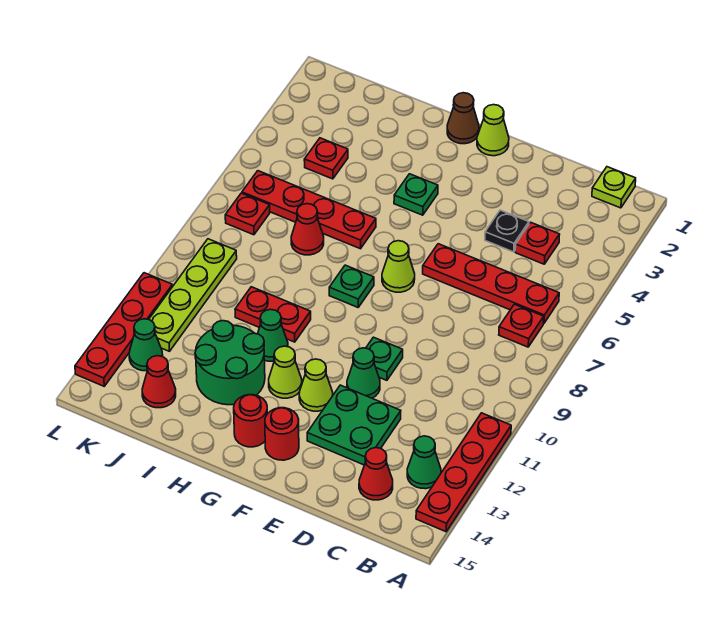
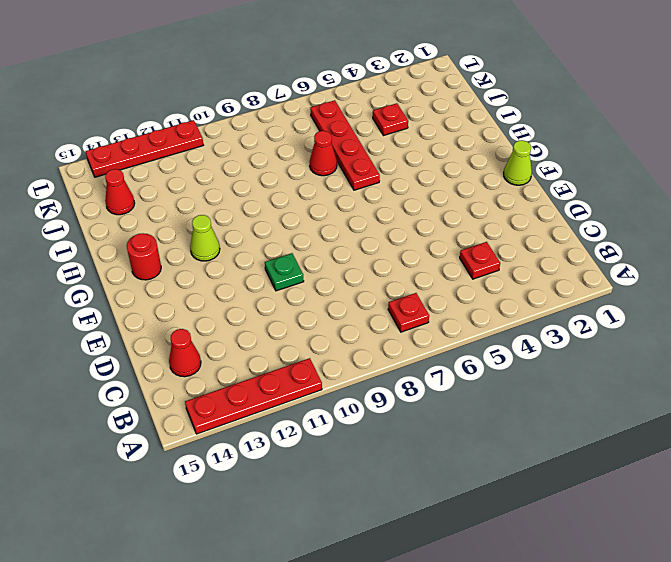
none -> lime 1x1 plate [592,167,636,208]
none -> red 1x4 plate [423,244,559,323]
none -> green 1x1 cone [407,436,441,489]
none -> black 1x1 plate [485,210,529,252]

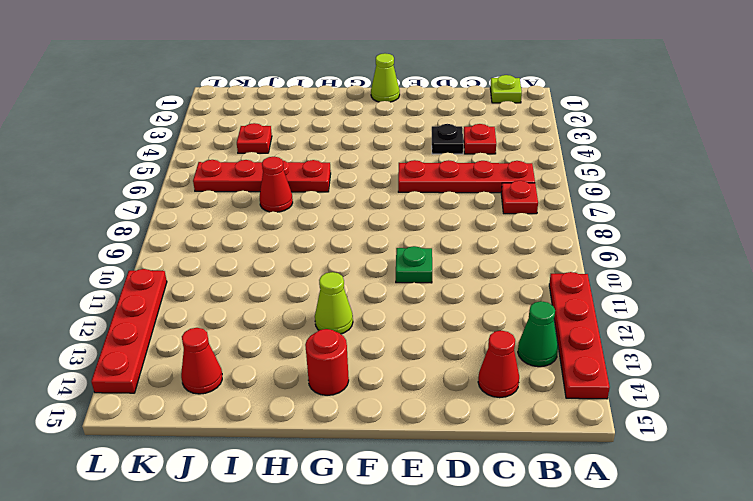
none -> green 2x2 plate [307,385,401,465]
none -> green 1x1 cone [347,348,380,398]
none -> lime 1x1 cone [382,241,415,292]
none -> lime 1x1 cone [299,359,333,411]

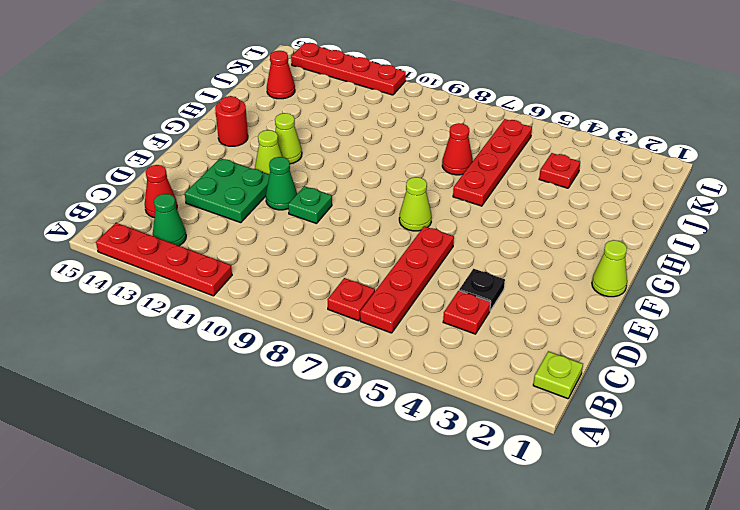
none -> red 1x1 round brick [265,408,299,460]
none -> brown 1x1 cone [447,93,479,144]
none -> green 1x1 plate [394,174,438,215]
none -> green 1x1 plate [329,265,374,307]

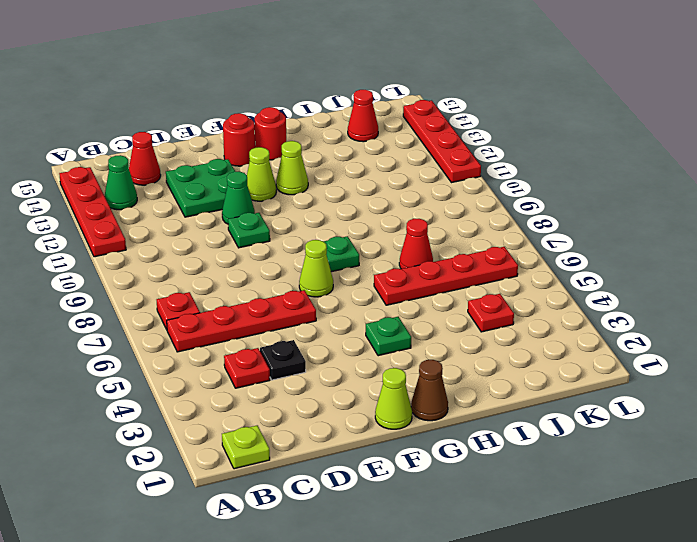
none -> red 1x2 plate [235,287,311,342]
none -> green 1x1 cone [258,309,288,361]
none -> green 2x2 round brick [195,321,265,405]
none -> red 1x1 plate [225,193,270,235]

